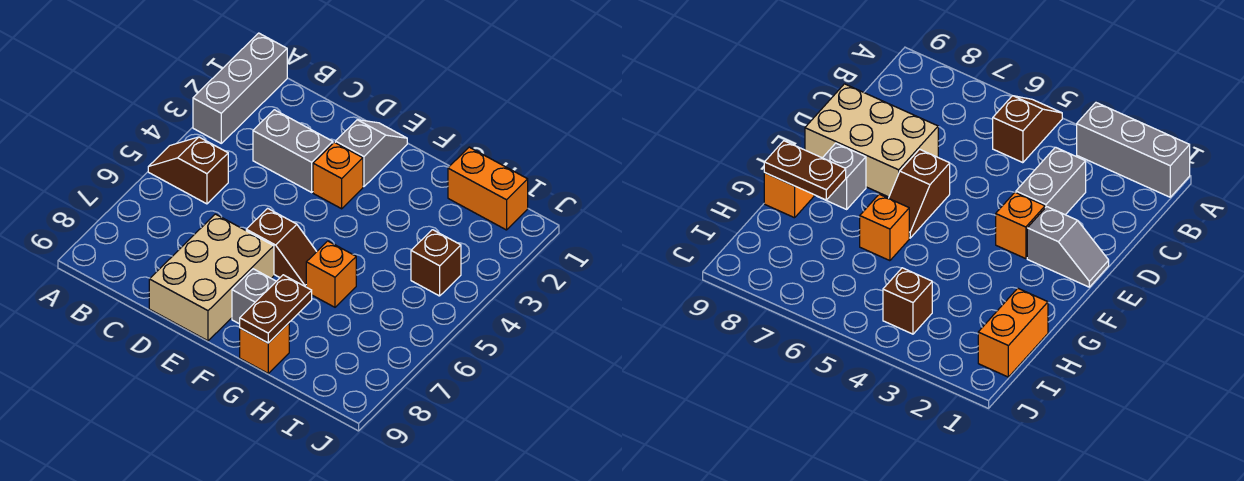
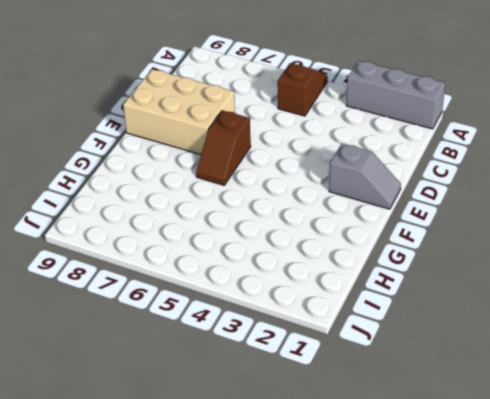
none -> grey 1x2 brick [253,110,333,192]
none -> orange 1x1 brick [313,142,363,209]
none -> grey 1x1 brick [232,269,276,324]

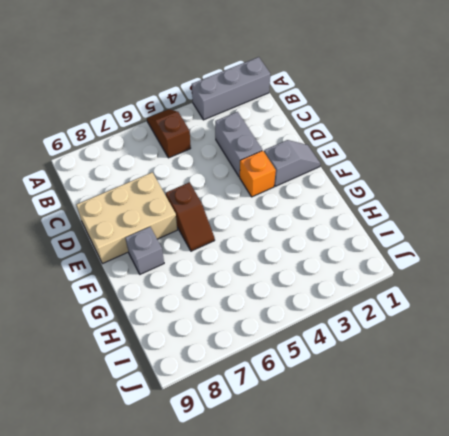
none -> orange 1x1 brick [306,241,356,307]
none -> orange 1x1 brick [240,323,289,373]
none -> orange 1x2 brick [448,147,528,230]

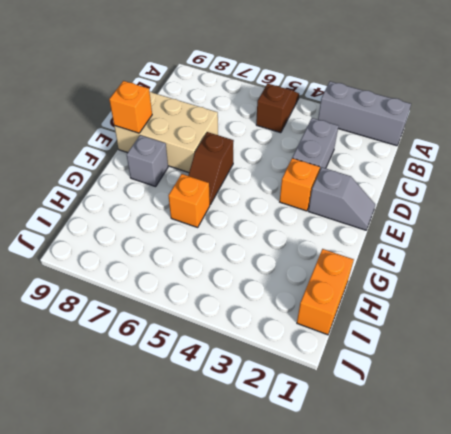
orange 1x1 brick [109,81,152,133] -> orange 1x1 brick moved to [240,323,289,373]
none -> brown 1x1 brick [411,230,461,296]
none -> brown 1x2 plate [240,275,312,343]

